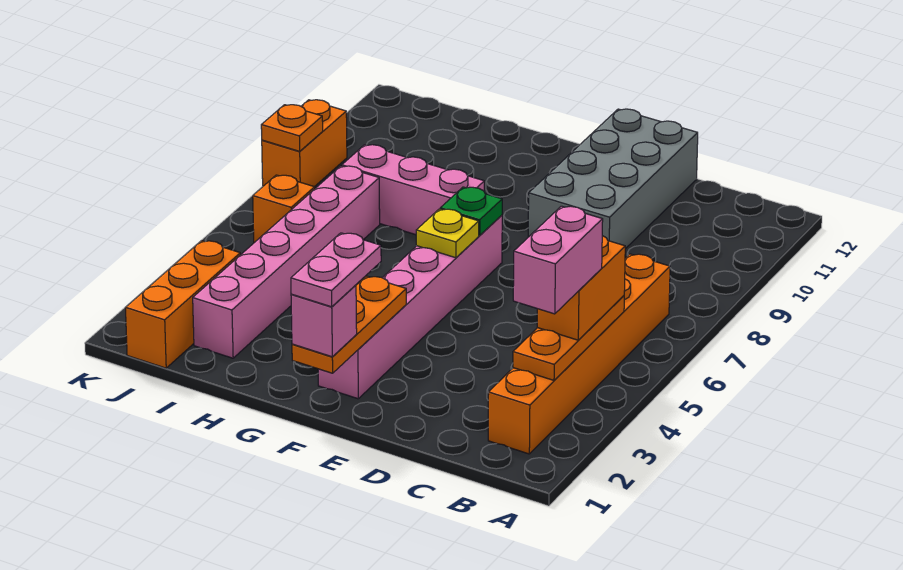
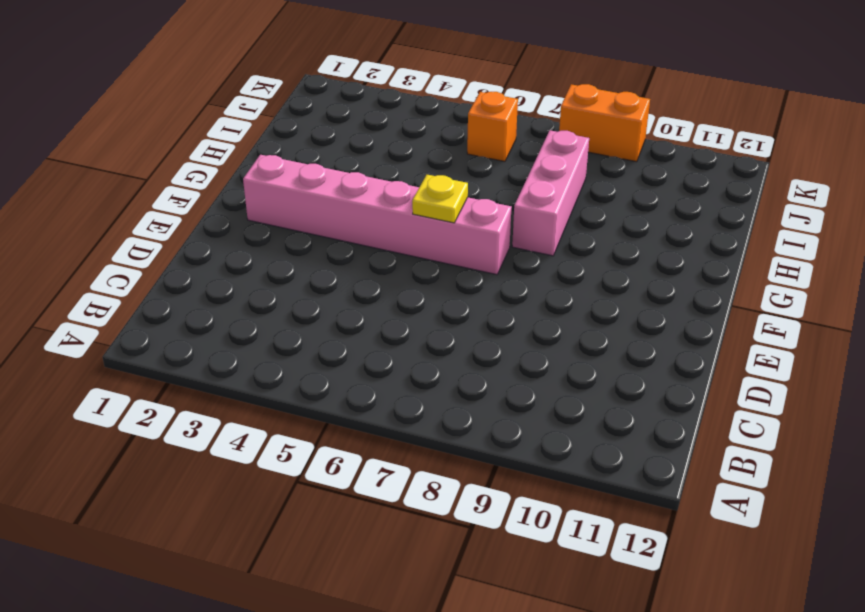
none -> orange 1x6 brick [488,254,670,454]
none -> grey 2x4 brick [528,109,698,249]
none -> pink 1x6 brick [193,166,380,358]

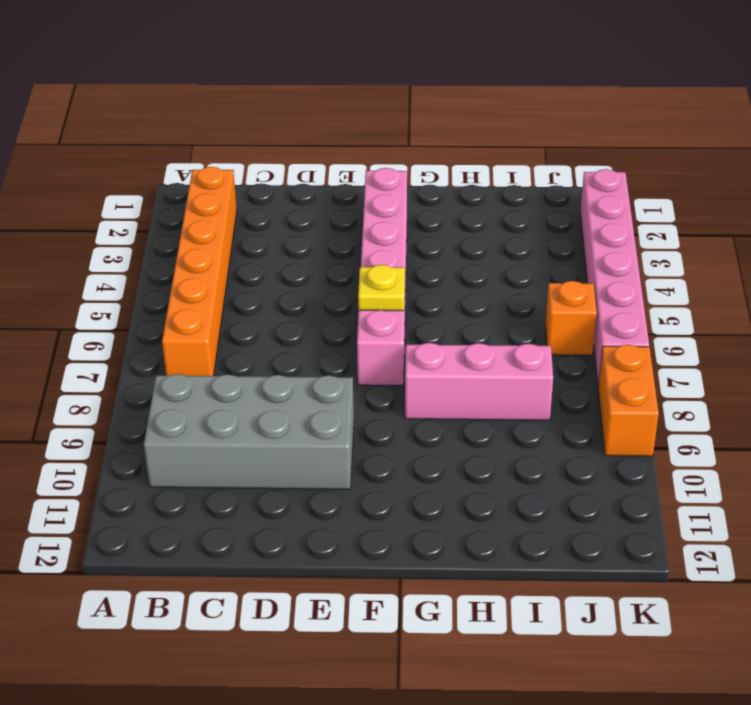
grey 2x4 brick [144,374,354,489] -> grey 2x4 brick turned to [528,109,698,249]
pink 1x6 brick [580,169,649,386] -> pink 1x6 brick moved to [193,166,380,358]
none -> orange 1x3 brick [126,241,240,368]
none -> orange 1x3 plate [513,296,624,380]
none -> orange 1x3 plate [292,276,406,373]

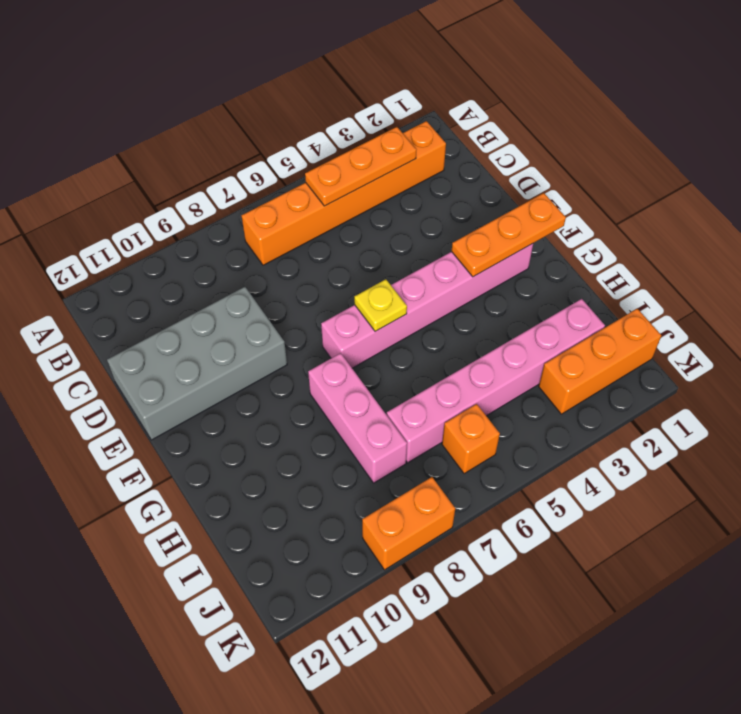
none -> green 1x1 plate [440,187,502,235]
none -> orange 1x1 plate [261,105,323,151]
none -> orange 1x2 brick [537,236,625,340]

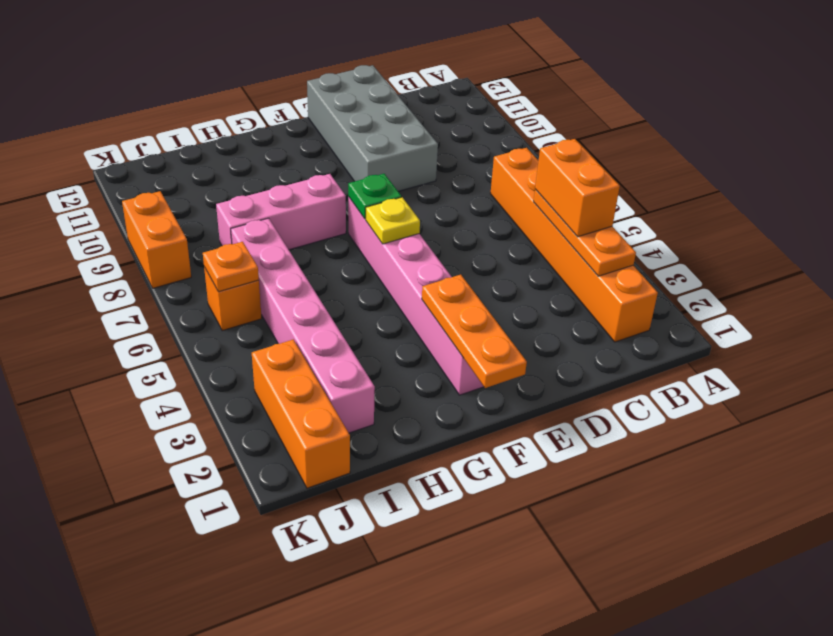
orange 1x1 plate [203,242,259,292] -> orange 1x1 plate moved to [261,105,323,151]
none -> pink 1x1 brick [291,285,357,357]
none -> pink 1x2 brick [513,206,603,314]
none -> pink 1x2 plate [291,233,381,307]

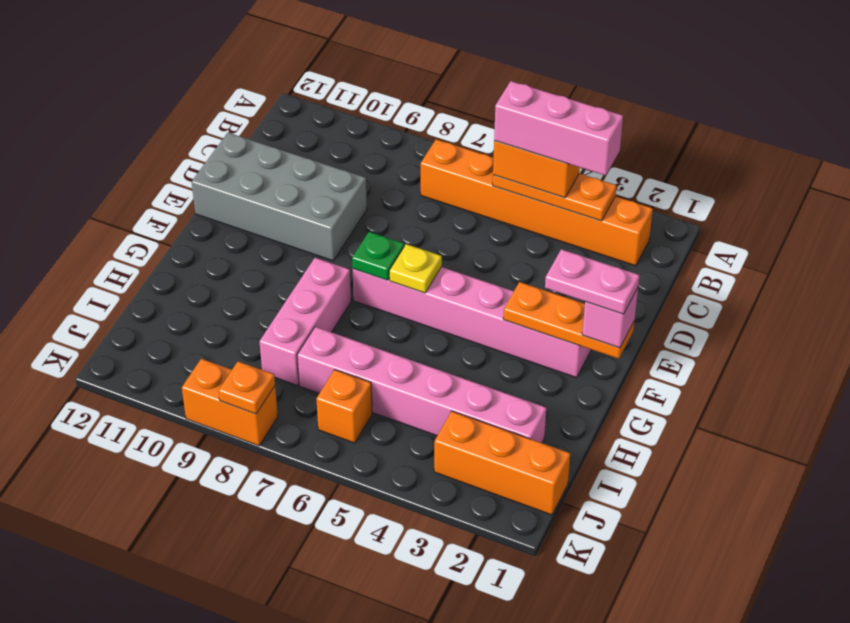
pink 1x3 brick [494,81,623,175] -> pink 1x2 brick [513,206,603,314]

